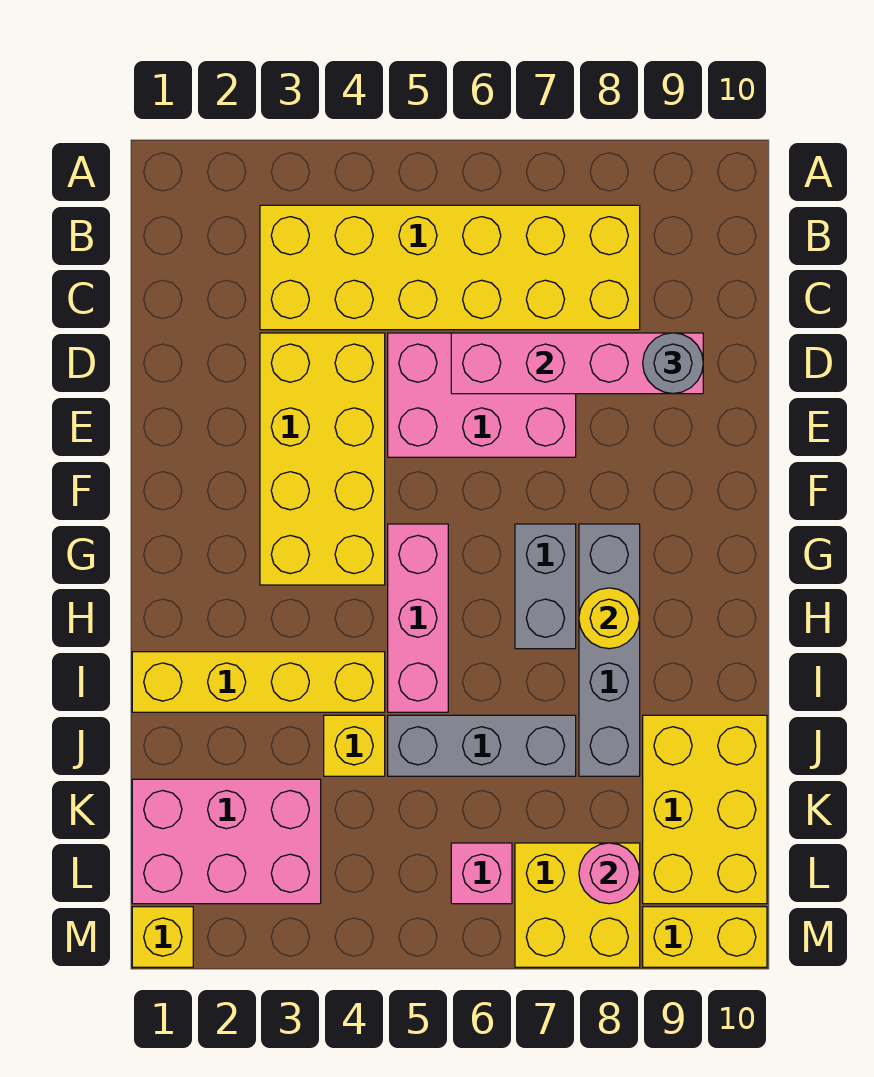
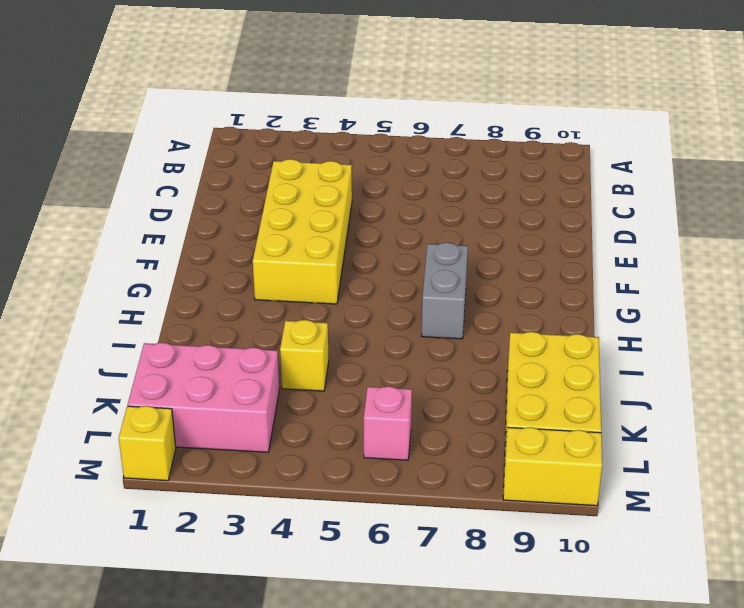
none -> yellow 2x6 brick [260,205,640,330]
none -> pink 2x3 brick [388,333,576,457]
none -> pink 1x3 brick [388,524,448,712]

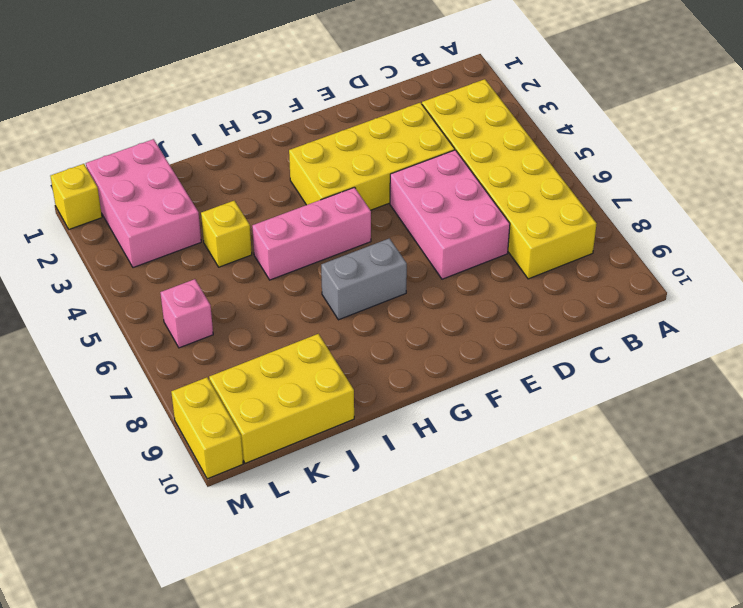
none -> grey 1x4 brick [579,524,640,776]
none -> yellow 1x4 brick [132,652,385,712]
none -> grey 1x3 brick [388,715,576,776]

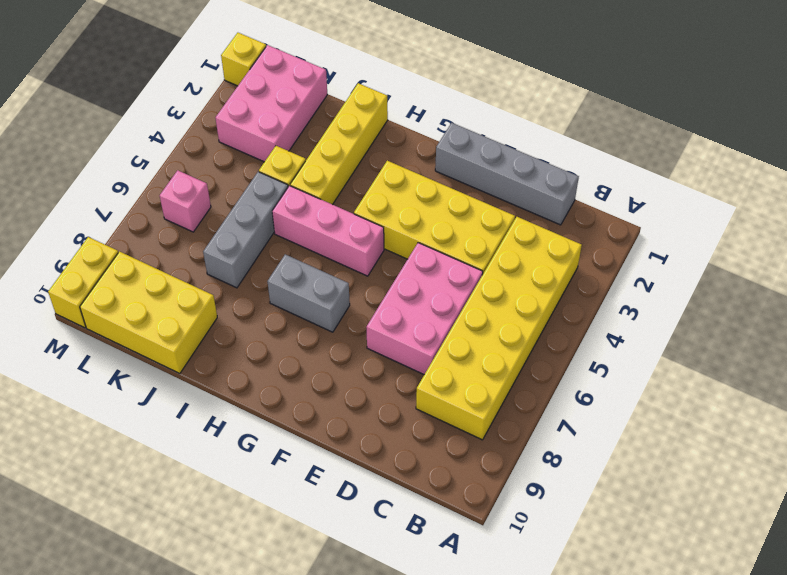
grey 1x4 brick [435,123,579,225] -> grey 1x4 brick moved to [579,524,640,776]
none -> yellow 2x2 brick [515,843,640,967]
none -> pink 1x4 brick [451,333,703,394]
none -> yellow 1x1 round brick [579,588,640,649]

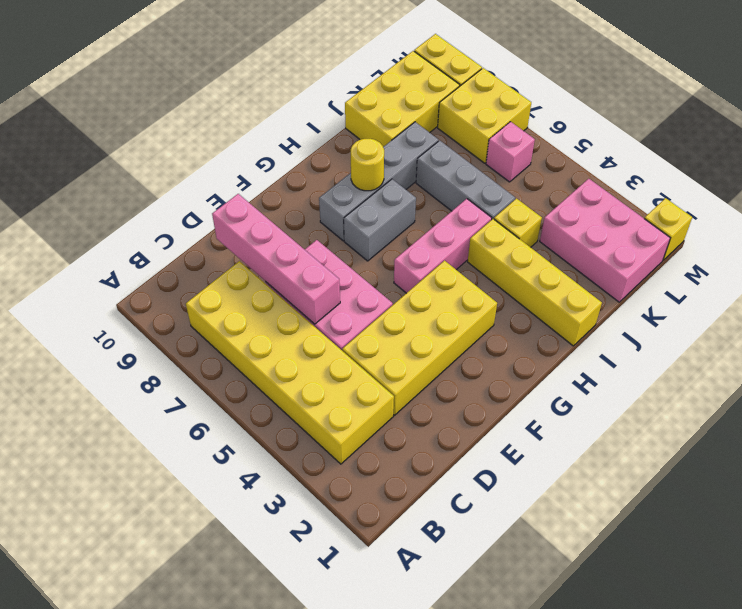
none -> pink 1x1 round brick [579,843,640,904]
none -> grey 1x1 round brick [643,333,703,394]

